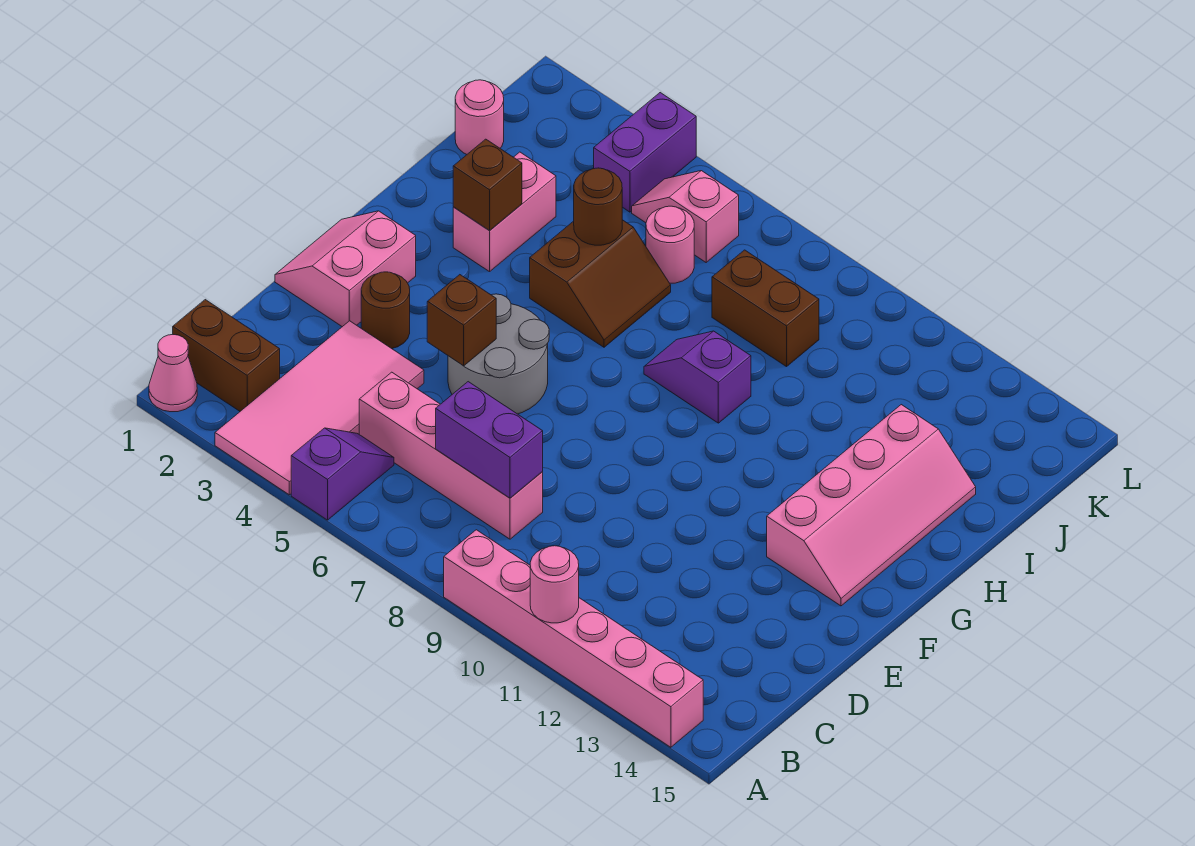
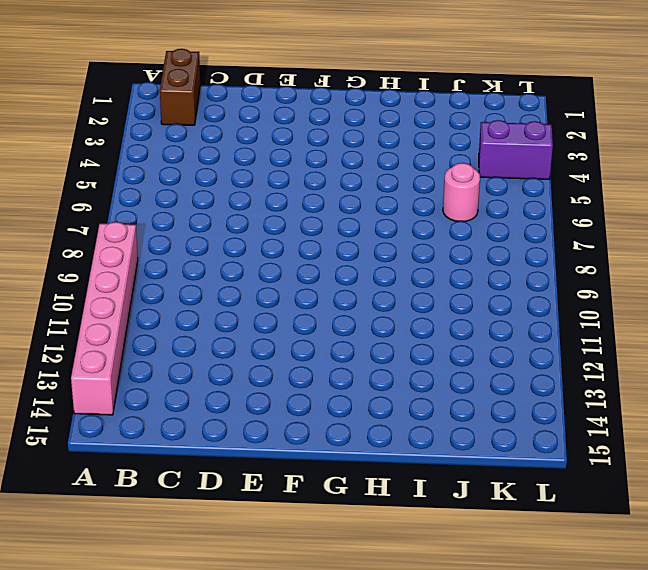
none -> pink 1x1 cone [149,335,197,412]
none -> pink 2x4 tile [215,321,424,495]
none -> purple 1x2 slope [291,428,394,520]

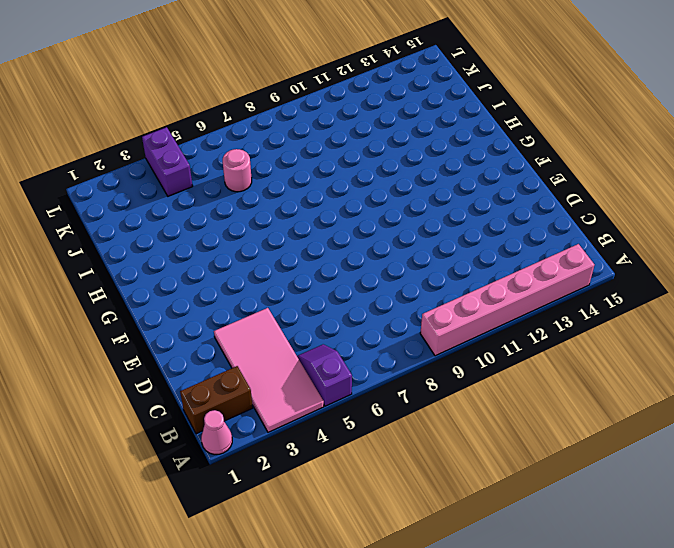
none -> pink 1x4 brick [359,372,543,539]
none -> pink 2x2 slope [275,211,416,327]
none -> brown 1x1 round brick [361,272,410,349]

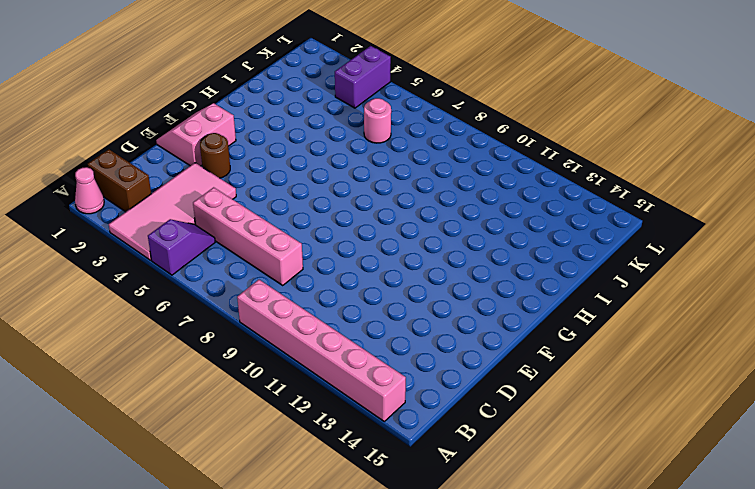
none -> grey 2x2 round brick [448,294,549,414]
none -> pink 2x4 slope [767,405,976,606]
none -> pink 1x2 brick [453,152,556,272]

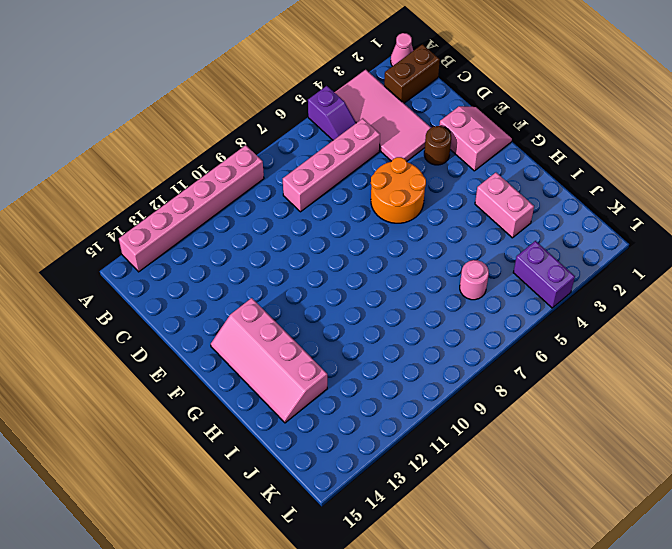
orange 2x2 round brick [371,157,426,223] -> grey 2x2 round brick [448,294,549,414]
none -> brown 2x2 slope [530,220,671,347]
none -> purple 1x2 slope [644,331,751,423]
none -> pink 1x1 round brick [455,80,504,154]

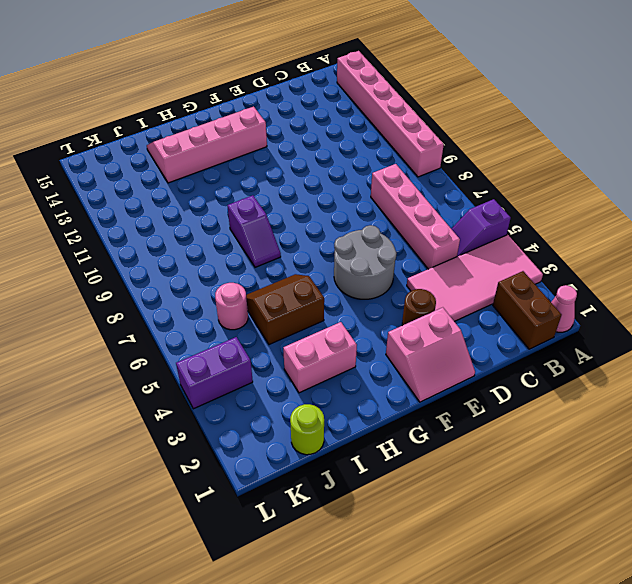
lime 1x1 round brick [290,404,324,455] -> pink 1x1 round brick [455,80,504,154]
none -> brown 1x2 brick [712,250,819,367]
none -> pink 1x2 slope [632,171,739,262]
none -> pink 1x1 round brick [530,546,579,623]

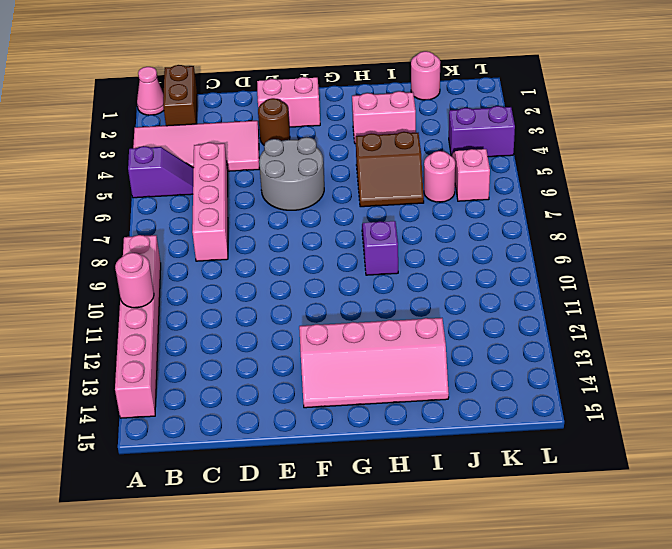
none -> brown 1x2 brick [712,250,819,367]
none -> purple 1x2 brick [436,382,543,498]
none -> brown 1x1 brick [427,275,496,366]

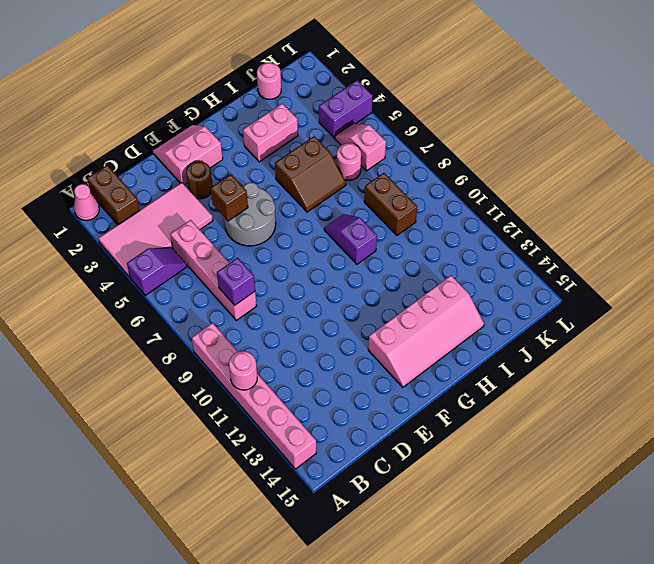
purple 1x1 brick [217,258,255,305] -> purple 1x2 brick [436,382,543,498]
none -> brown 1x1 brick [453,139,522,231]
none -> brown 1x1 round brick [574,168,622,245]

